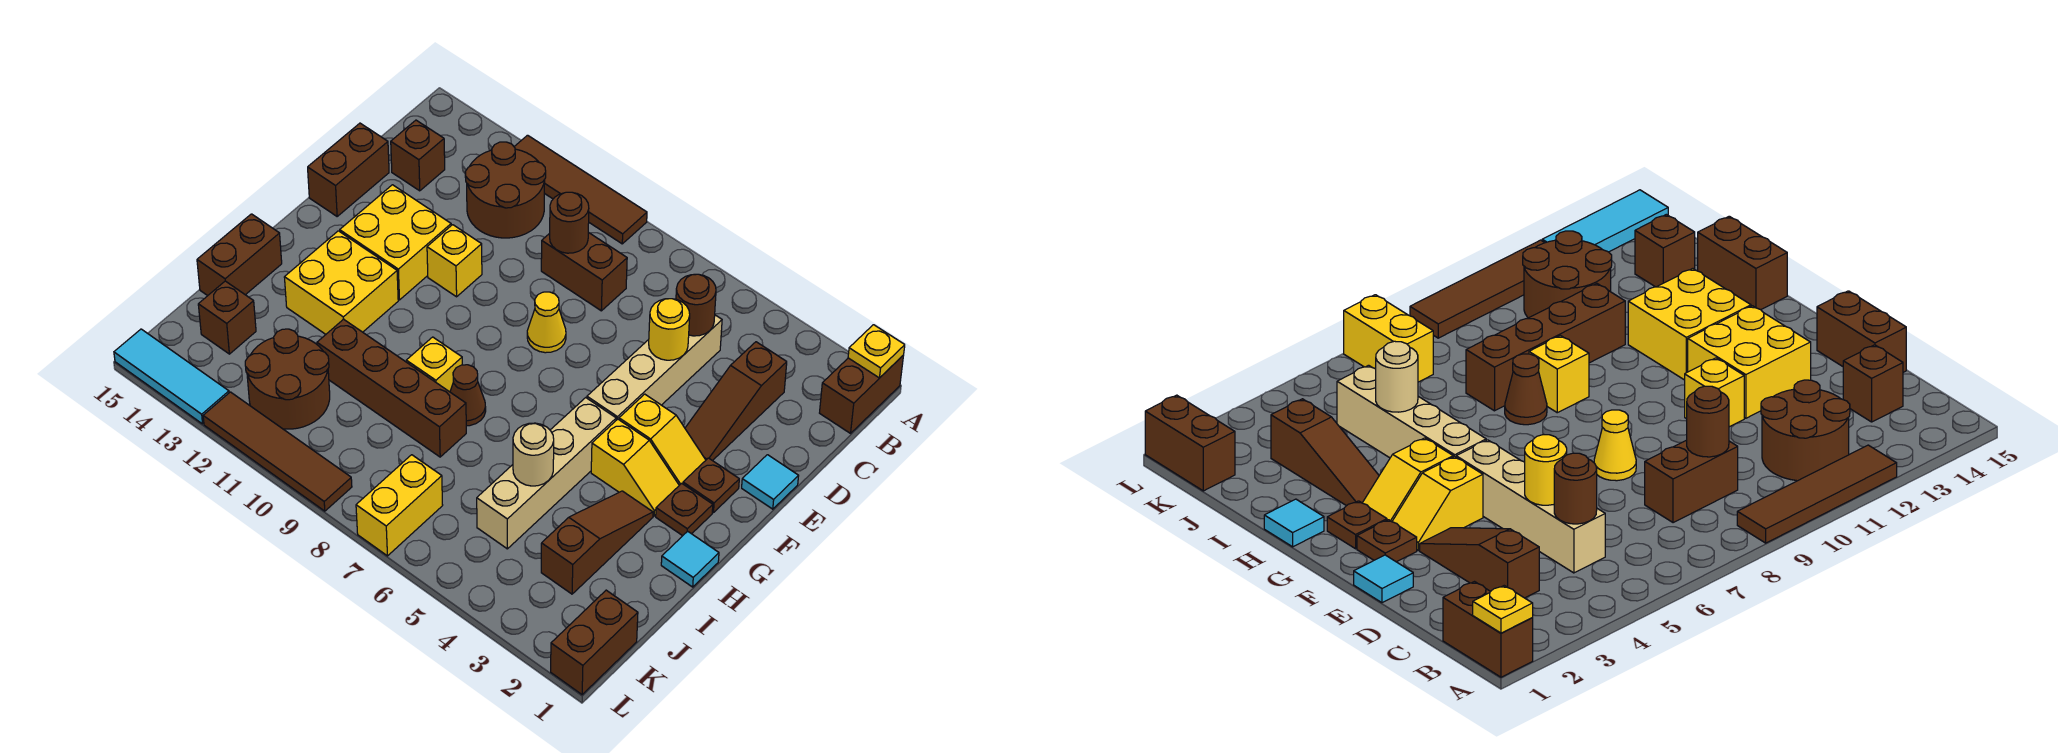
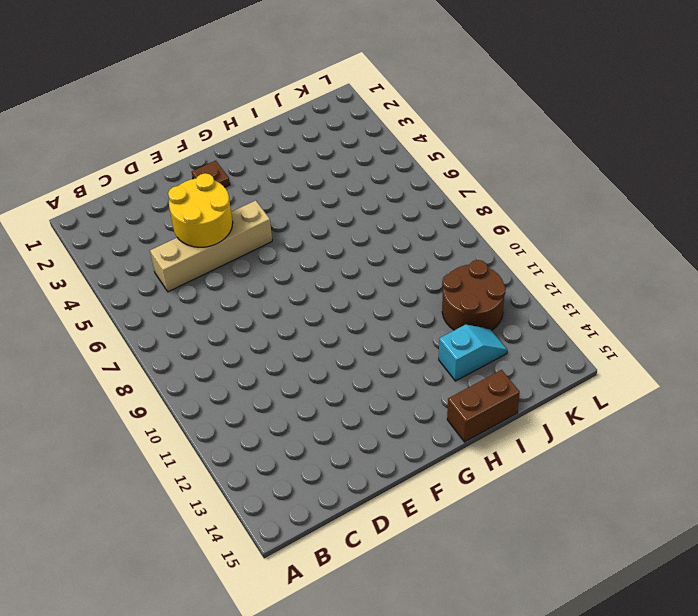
yellow 2x2 round brick [168,173,233,247] -> yellow 1x1 round brick [649,299,690,360]
cyan 1x2 slope [439,324,507,381] -> none
none -> brown 1x2 brick [820,355,904,433]
none -> brown 1x4 tile [514,135,647,244]
none -> brown 2x2 round brick [465,142,546,238]
none -> brown 1x3 slope [685,342,787,461]

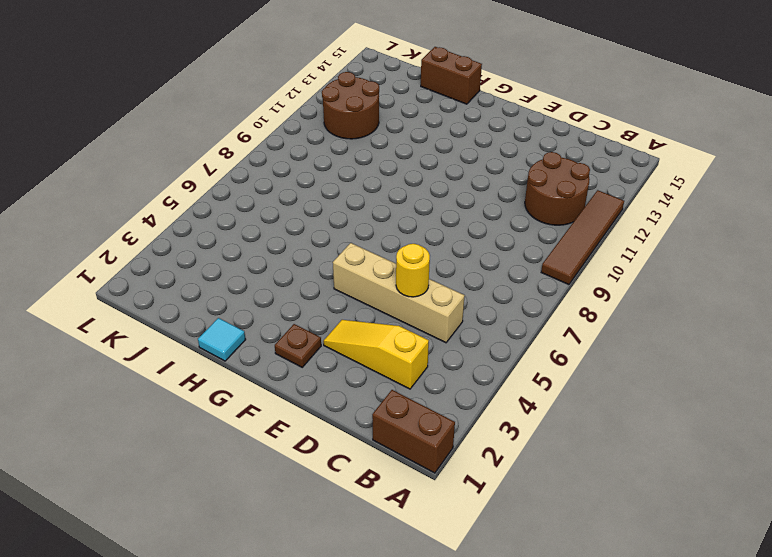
yellow 1x3 slope [323,320,429,389] -> brown 1x3 slope [685,342,787,461]
none -> brown 1x2 brick [541,232,627,311]
none -> brown 1x1 brick [391,120,445,191]
none -> brown 1x2 brick [308,123,389,216]
none -> cyan 1x1 tile [742,455,798,509]

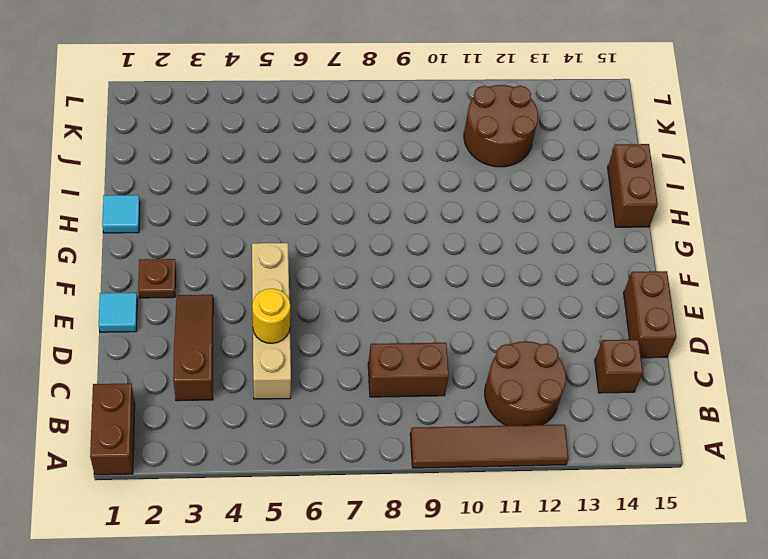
none -> yellow 1x1 cone [527,292,566,353]
none -> yellow 1x1 brick [427,225,482,297]
none -> yellow 2x2 brick [340,185,451,300]
none -> yellow 1x2 slope [619,394,706,485]

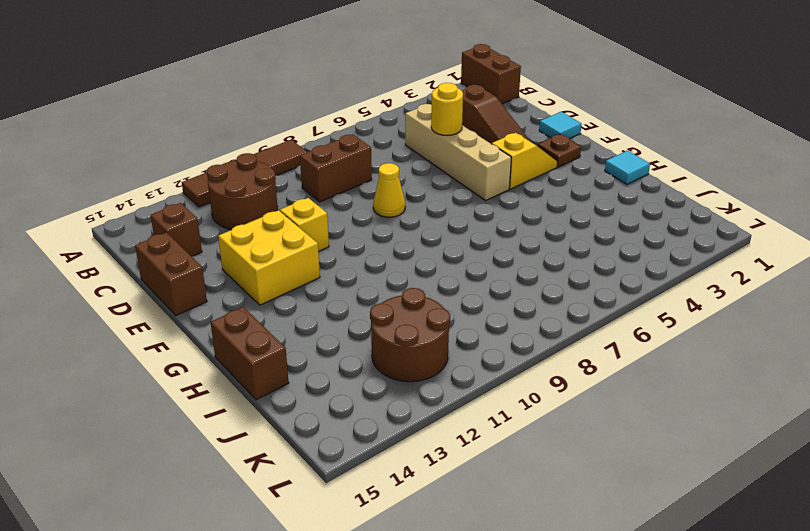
none -> brown 1x1 plate [656,483,713,536]
none -> yellow 1x2 slope [591,419,679,516]
none -> tan 1x4 brick [477,398,616,549]
none -> yellow 2x2 brick [284,231,398,334]

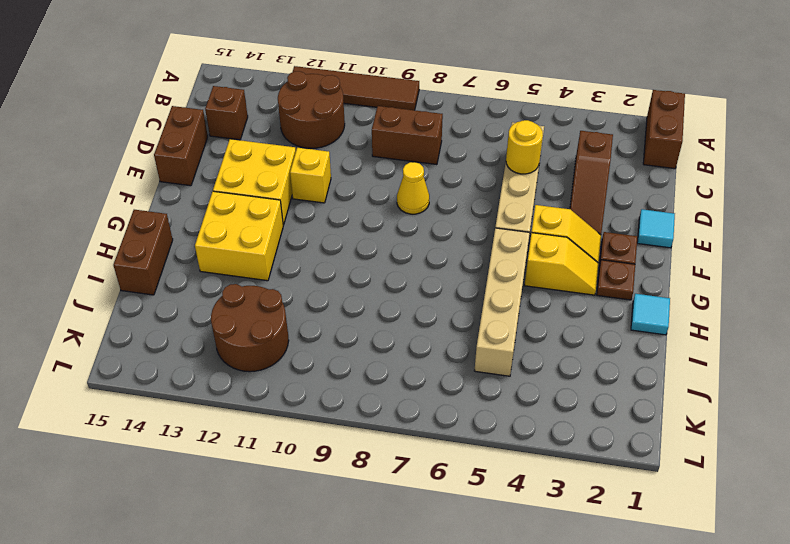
none -> brown 1x3 slope [541,491,653,594]
none -> brown 1x1 cone [450,365,486,426]
none -> yellow 1x1 brick [406,337,462,392]
none -> brown 1x4 brick [317,319,466,457]

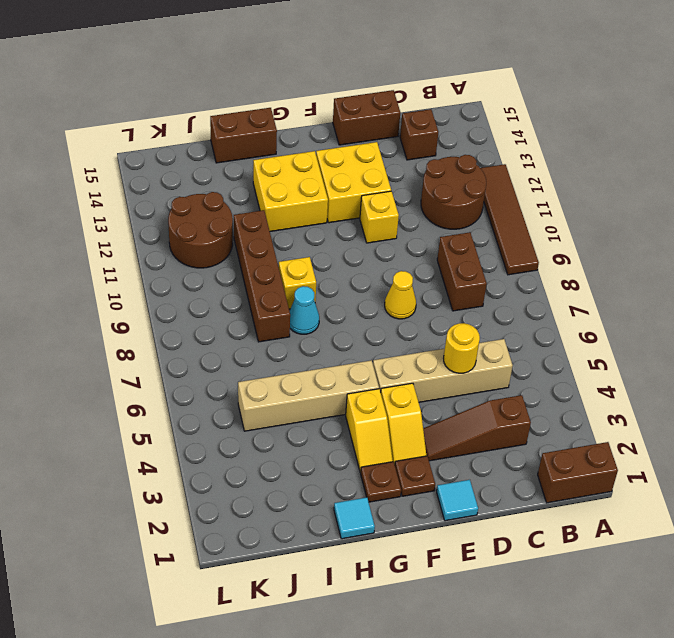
cyan 1x1 cone [290,286,319,334] -> brown 1x1 cone [450,365,486,426]
none -> brown 1x3 slope [541,491,653,594]
none -> brown 1x1 brick [198,281,256,354]
none -> brown 1x2 brick [551,590,638,695]
none -> yellow 1x2 brick [356,455,443,556]

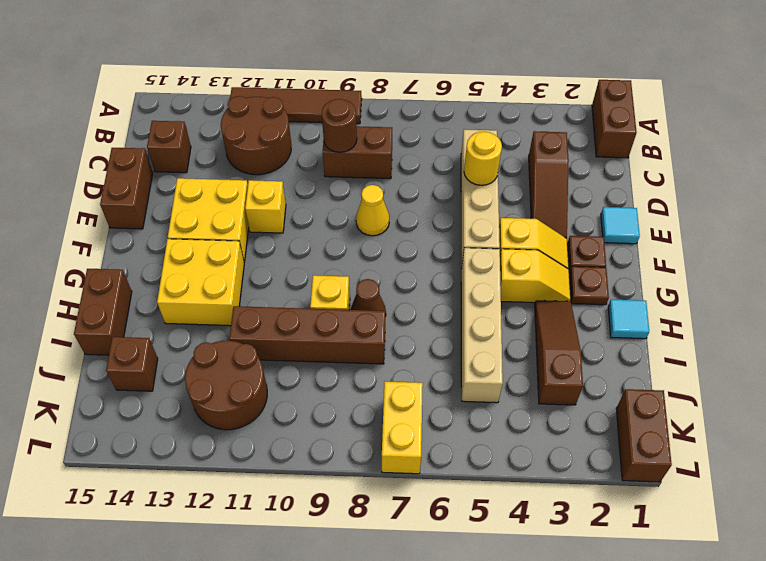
none -> brown 1x4 tile [203,392,352,511]
none -> cyan 1x3 tile [114,329,229,424]
none -> yellow 1x1 plate [848,325,905,378]
none -> brown 1x1 round brick [676,274,716,336]

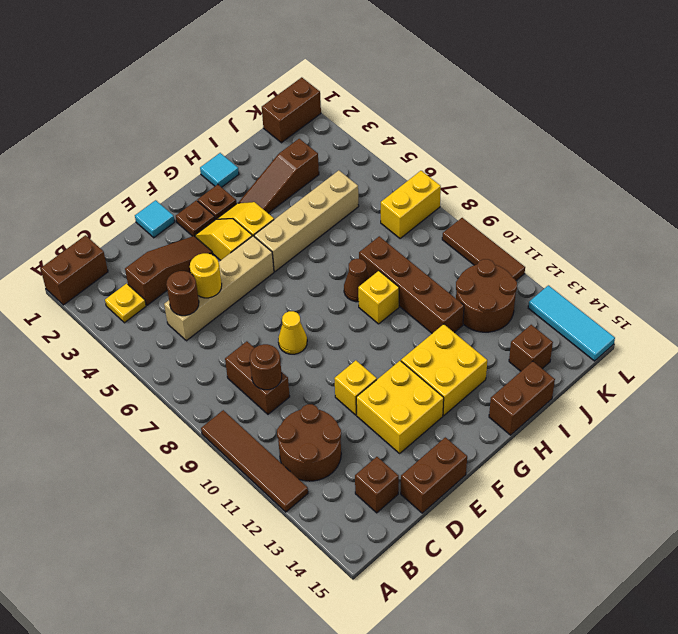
yellow 1x1 plate [105,283,146,323] -> yellow 1x1 plate moved to [848,325,905,378]
brown 1x3 tile [442,218,525,281] -> brown 1x4 tile [203,392,352,511]
none -> tan 1x1 round brick [513,423,554,486]

